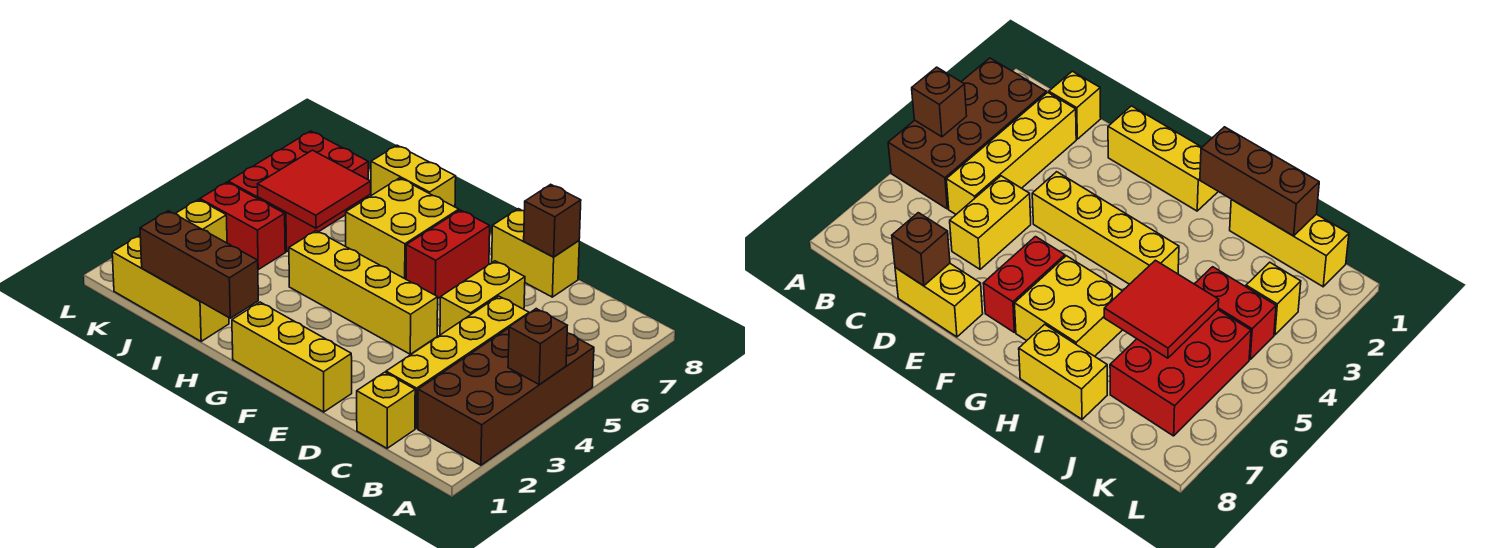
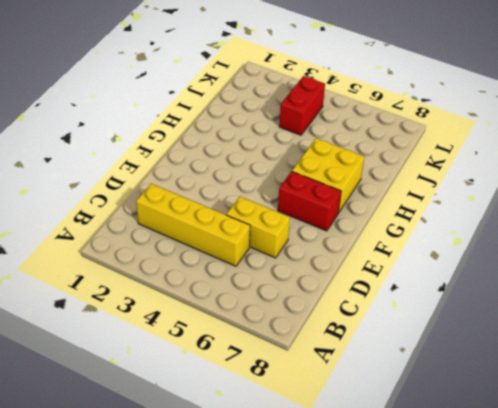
none -> brown 2x4 brick [418,328,594,465]
none -> yellow 1x1 brick [357,372,415,448]
none -> yellow 1x2 brick [492,209,579,297]

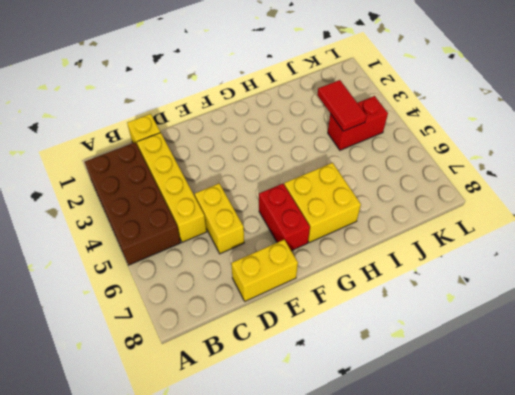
red 1x2 tile [317,80,367,131] -> none
none -> yellow 1x3 brick [232,302,352,412]
none -> yellow 1x4 brick [289,231,438,354]
none -> yellow 1x2 brick [371,145,456,207]

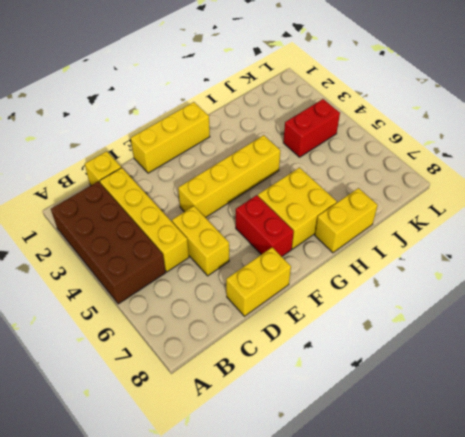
none -> yellow 1x3 brick [112,235,229,341]
none -> red 2x3 brick [228,131,368,252]
none -> yellow 1x1 brick [175,200,227,243]

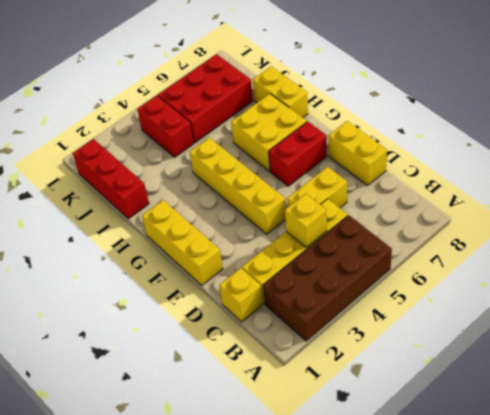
yellow 1x1 brick [285,194,327,248] -> yellow 1x1 brick moved to [175,200,227,243]
red 1x3 brick [73,139,149,219] -> yellow 1x3 brick [112,235,229,341]
none -> brown 1x1 brick [508,309,567,385]
none -> brown 1x1 brick [524,184,581,257]
none -> brown 1x3 brick [140,211,258,318]

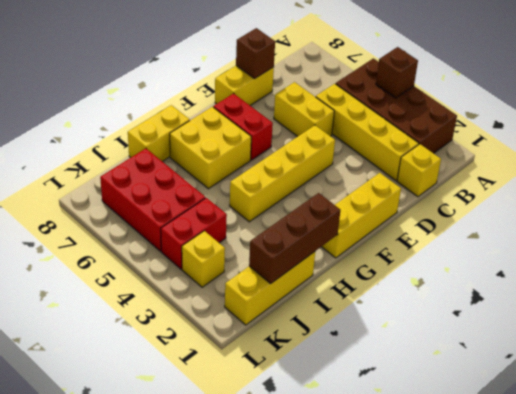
none -> red 2x2 tile [258,150,371,228]

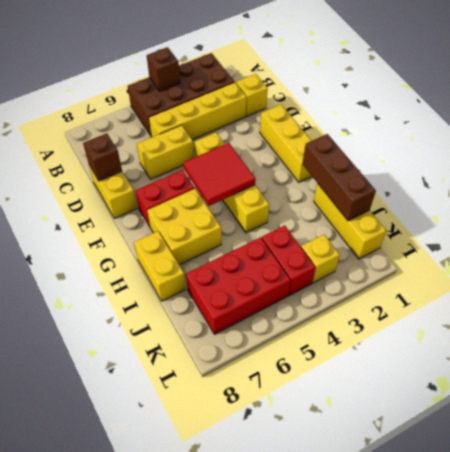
red 2x2 tile [183,143,255,206] -> red 2x2 tile moved to [258,150,371,228]

